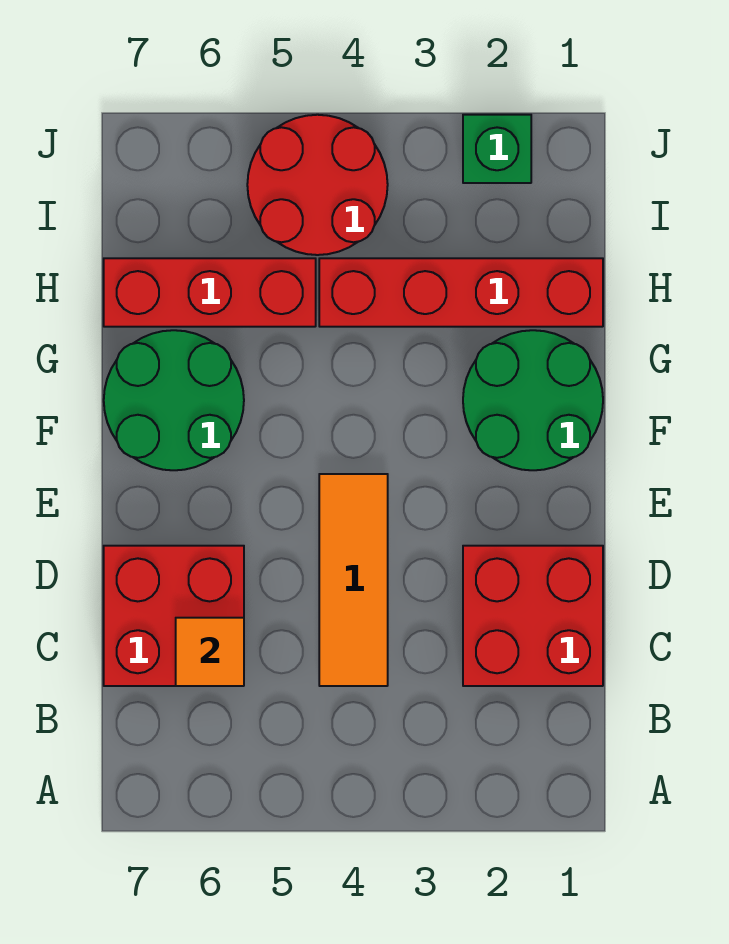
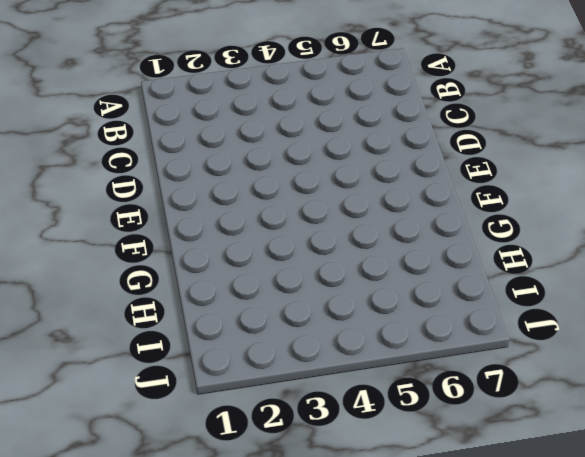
none -> red 2x2 brick [463,546,603,686]
none -> orange 1x3 tile [319,474,388,686]

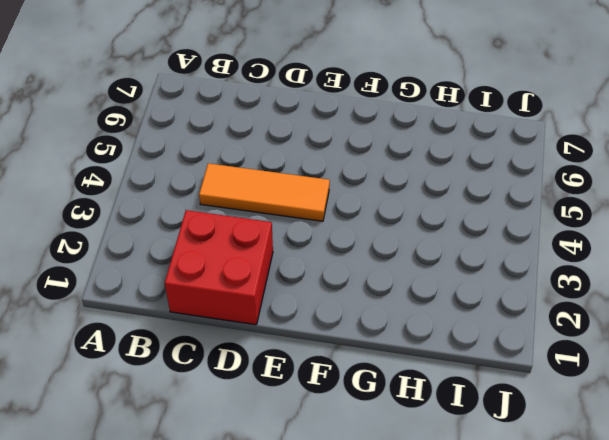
none -> red 2x2 brick [104,546,244,686]
none -> green 2x2 round brick [463,330,603,470]

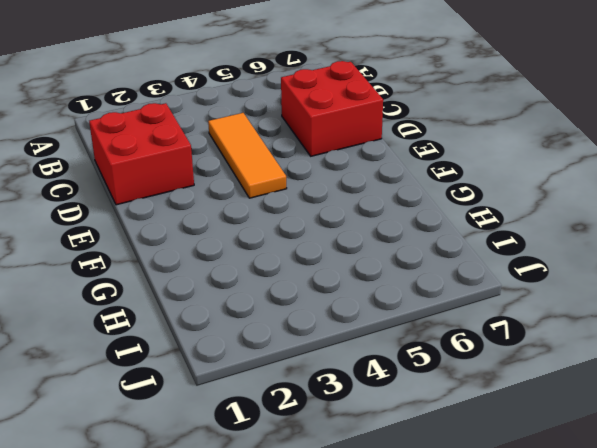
none -> green 2x2 round brick [463,330,603,470]
none -> green 2x2 round brick [104,330,244,470]

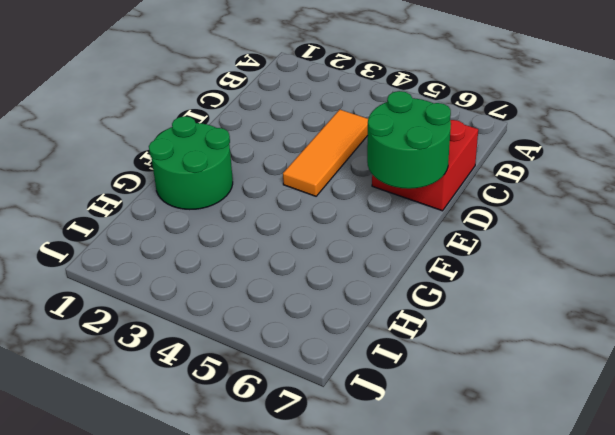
green 2x2 round brick [367,91,451,189] -> green 2x2 round brick moved to [104,330,244,470]
none -> red 2x2 brick [463,546,603,686]
none -> red 1x4 brick [319,258,603,327]

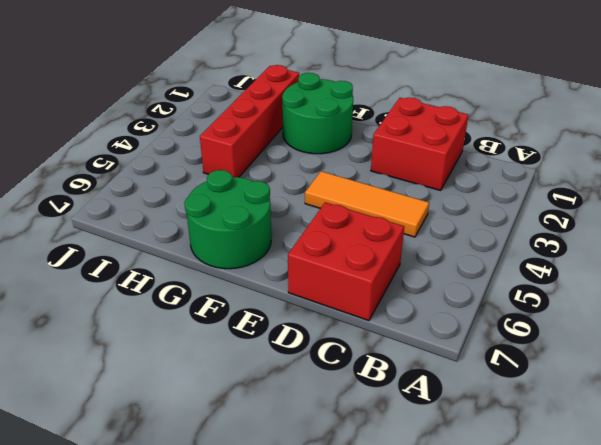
none -> red 1x3 brick [104,258,316,327]
none -> red 2x2 round brick [247,115,388,255]

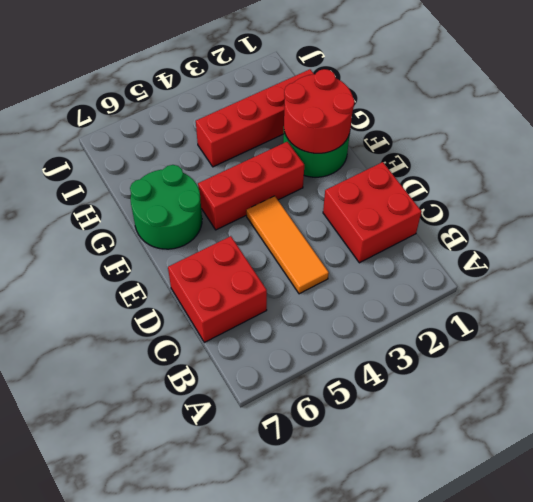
red 2x2 round brick [284,69,355,153] -> red 2x2 round brick moved to [247,115,388,255]
red 1x3 brick [198,142,304,230] -> red 1x3 brick moved to [104,258,316,327]
none -> green 1x1 brick [463,115,531,183]
none -> orange 1x1 tile [176,618,244,686]

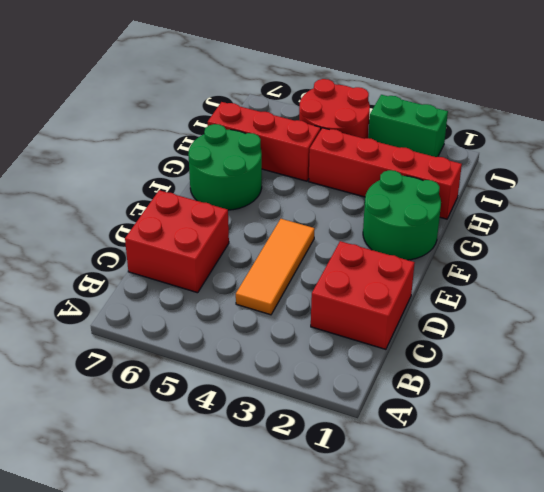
green 1x2 brick [368,95,448,157] -> green 1x1 brick [463,115,531,183]
none -> orange 1x1 tile [176,618,244,686]

